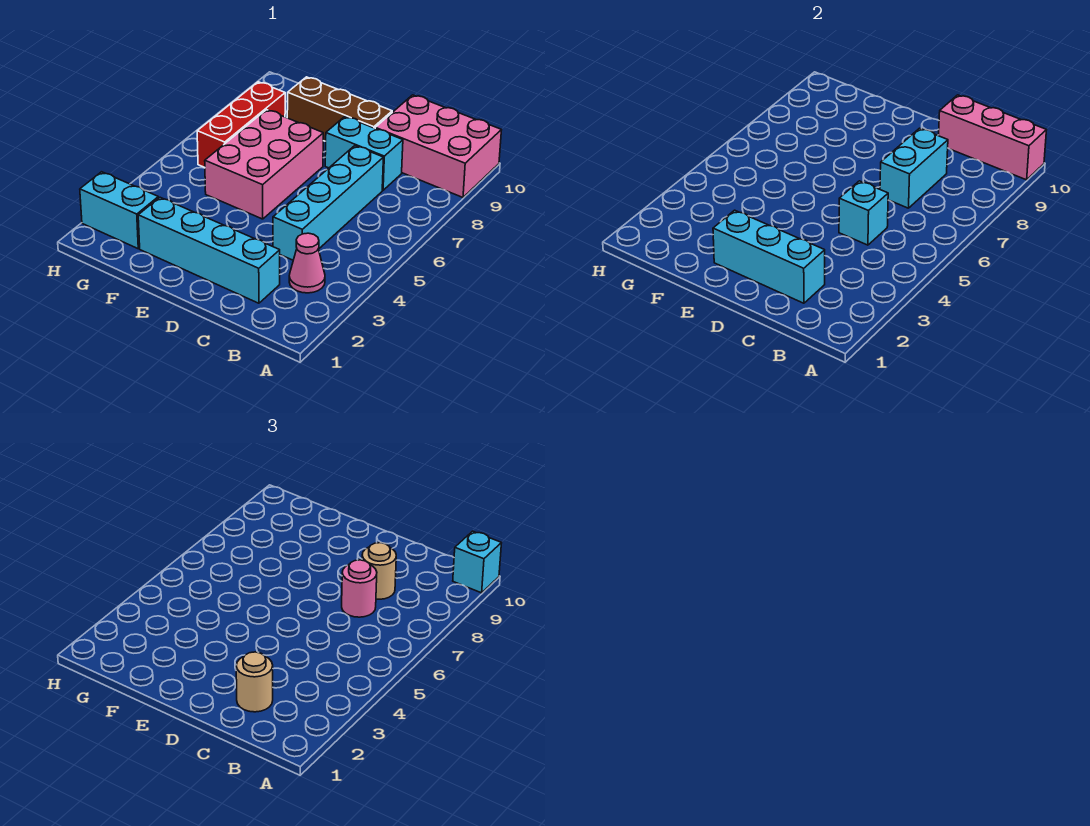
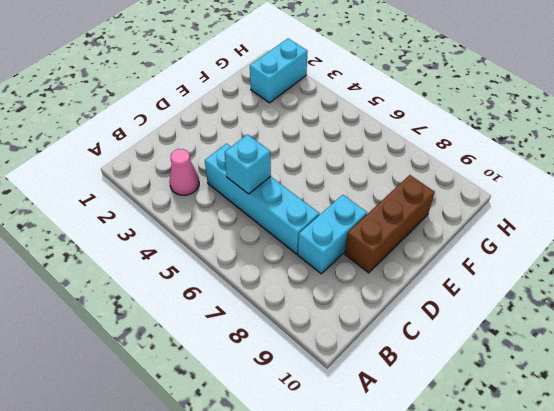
none -> pink 2x3 brick [375,95,501,197]
none -> cyan 1x4 brick [138,197,280,303]
none -> pink 2x3 brick [205,110,323,219]

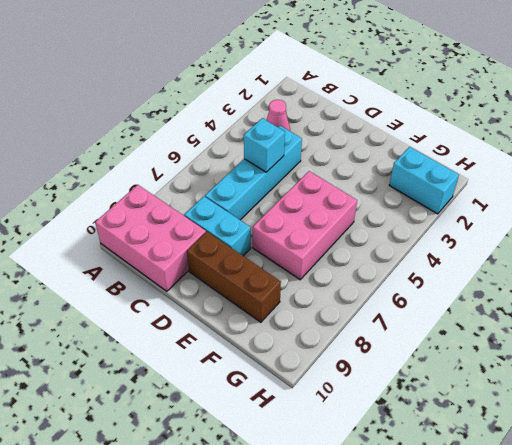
none -> cyan 1x4 brick [138,197,280,303]
none -> red 1x3 brick [197,82,285,167]
none -> pink 1x3 brick [939,95,1046,180]

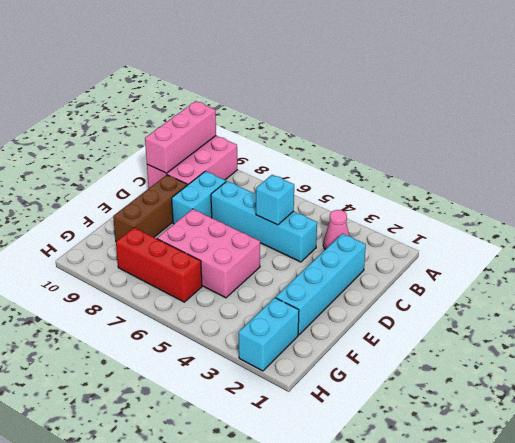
none -> cyan 1x3 brick [713,210,825,303]
none -> cyan 1x2 brick [880,128,948,208]
none -> cyan 1x1 brick [453,531,501,593]

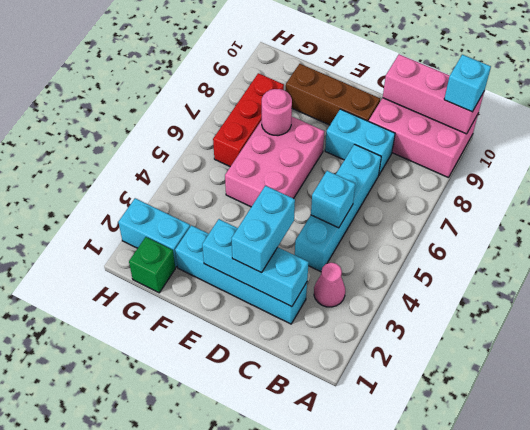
cyan 1x2 brick [231,186,295,273] -> cyan 1x2 brick moved to [880,128,948,208]
pink 1x1 round brick [262,89,292,136] -> pink 1x1 round brick moved to [342,560,377,617]
green 1x1 brick [129,237,175,293] -> none
none -> tan 1x1 round brick [236,652,273,712]
none -> tan 1x1 round brick [362,543,396,599]

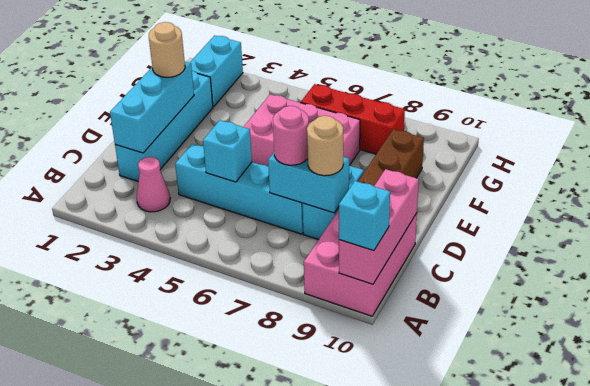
tan 1x1 round brick [149,22,185,77] -> tan 1x1 round brick moved to [236,652,273,712]

